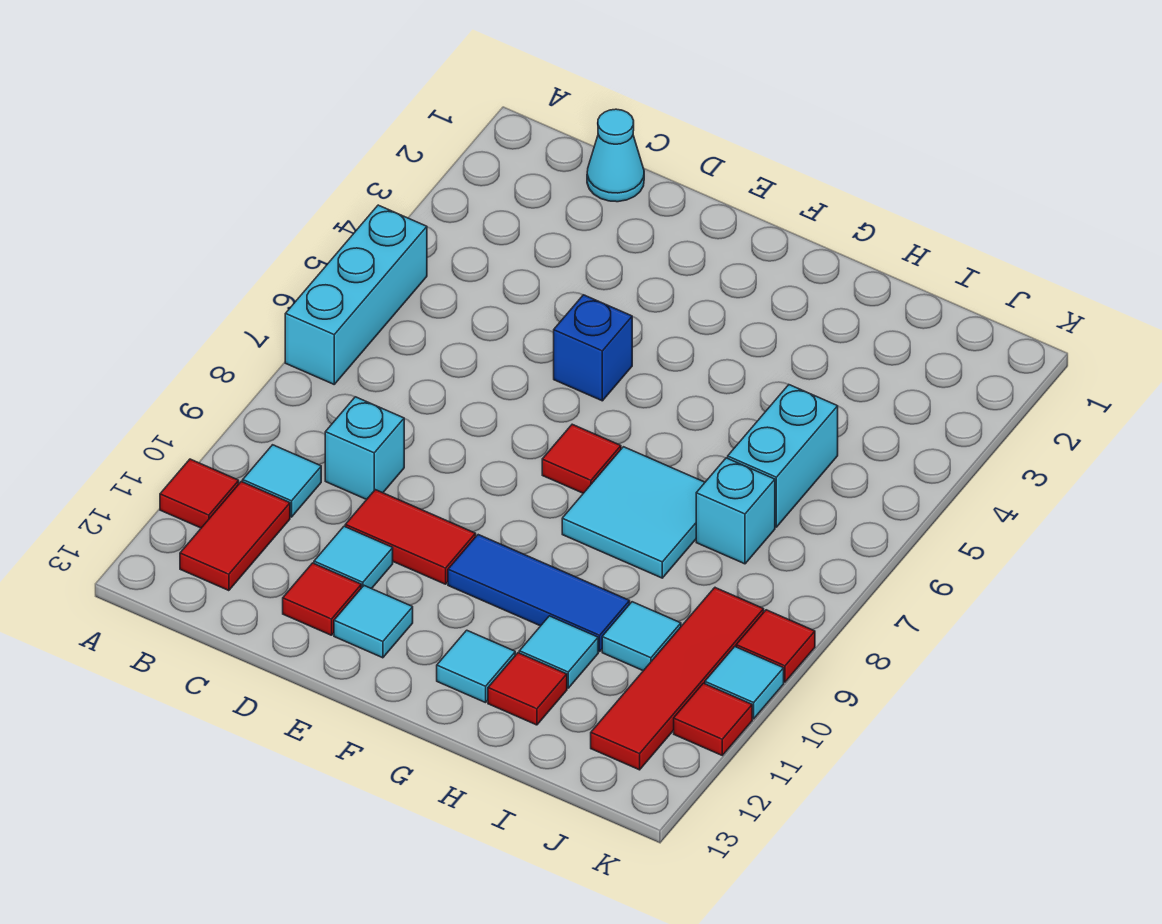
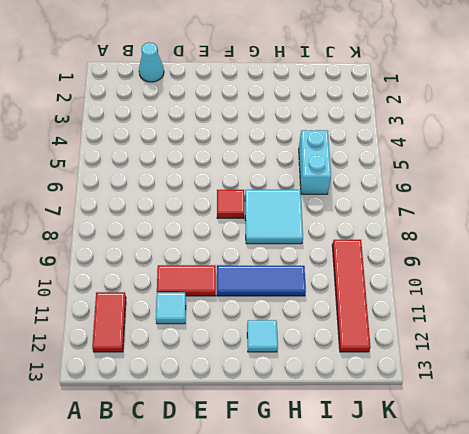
none -> cyan 1x3 brick [285,205,427,384]
none -> red 1x1 tile [160,459,239,528]
none -> cyan 1x1 tile [243,445,321,517]

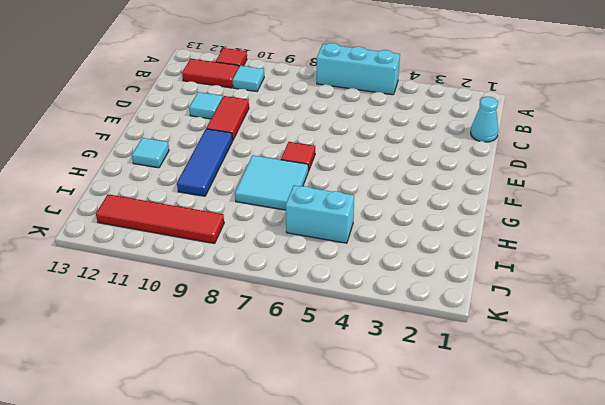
none -> cyan 1x1 brick [325,397,404,500]
none -> red 1x1 tile [283,563,361,635]
none -> blue 1x1 brick [554,295,632,401]

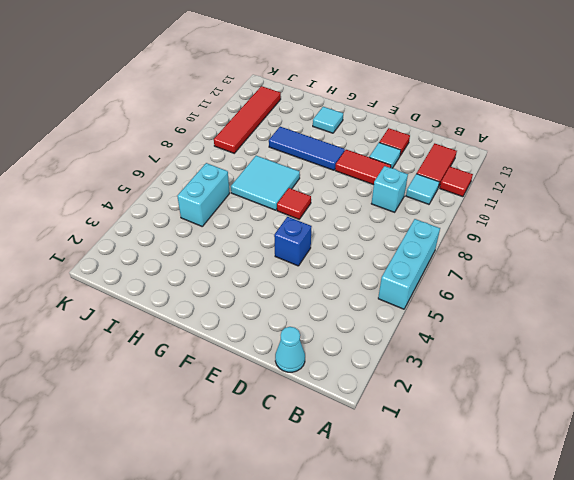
none -> cyan 1x1 tile [334,586,413,658]
none -> cyan 1x1 tile [519,616,598,688]
none -> red 1x1 tile [488,653,567,725]

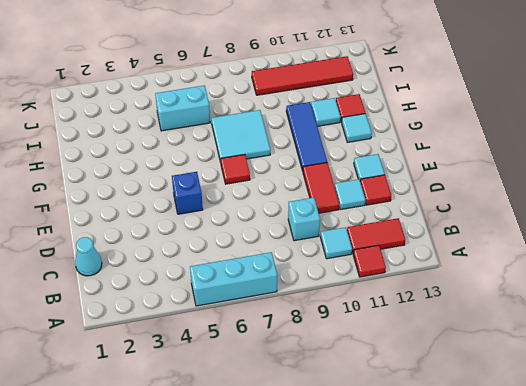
none -> cyan 1x1 brick [696,458,775,564]
none -> cyan 1x1 tile [602,602,681,671]
none -> red 1x1 tile [736,610,815,682]

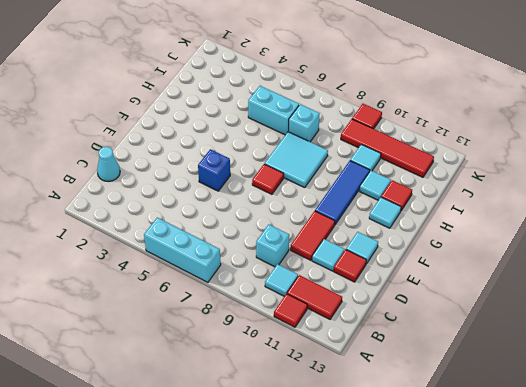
none -> cyan 1x1 tile [705,647,784,719]
none -> red 1x1 tile [674,683,752,755]

